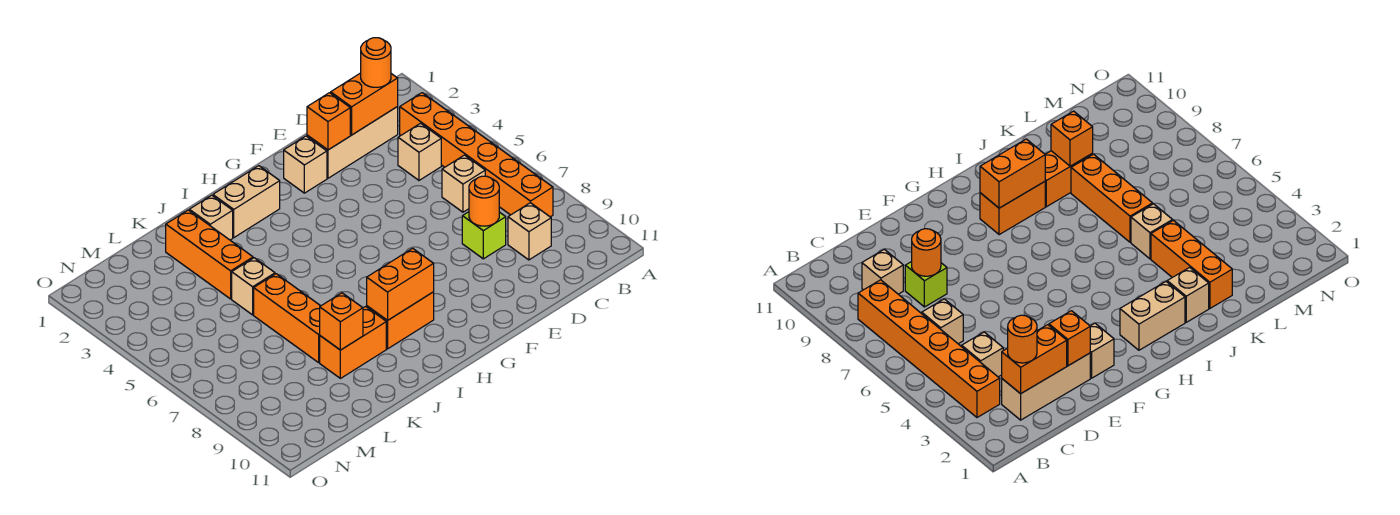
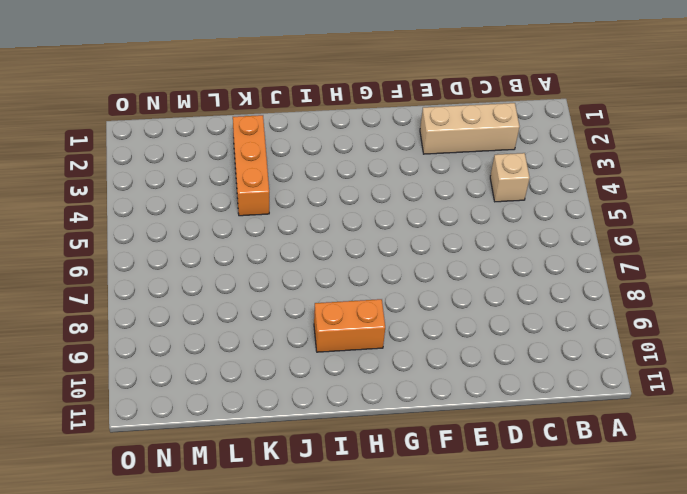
none -> orange 1x6 brick [400,93,553,217]
none -> tan 1x1 brick [442,155,485,212]
none -> tan 1x1 brick [508,203,551,260]

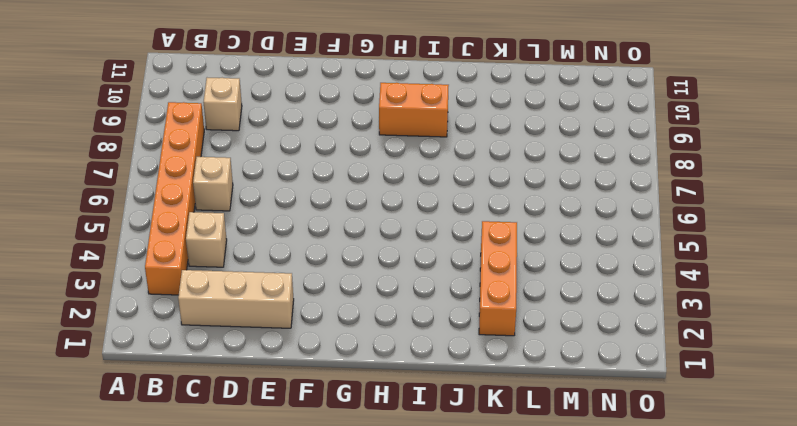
none -> lime 1x1 brick [462,212,506,259]
none -> tan 1x1 brick [284,136,327,193]
none -> tan 1x2 brick [213,166,280,237]

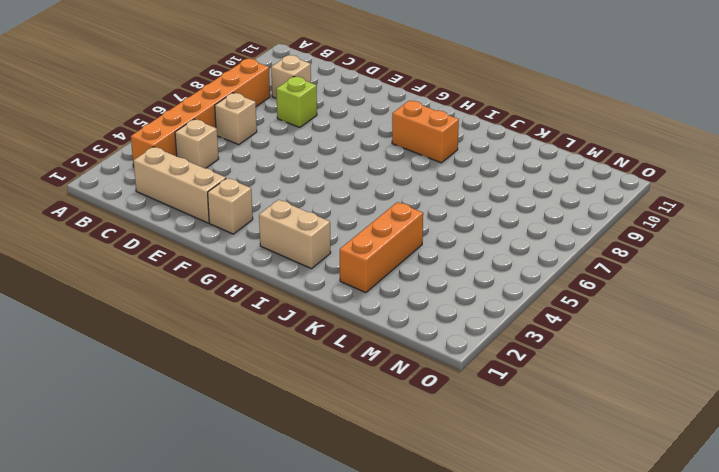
none -> tan 1x1 brick [189,195,233,240]
none -> orange 1x2 brick [320,307,386,378]
none -> tan 1x1 brick [232,258,275,315]

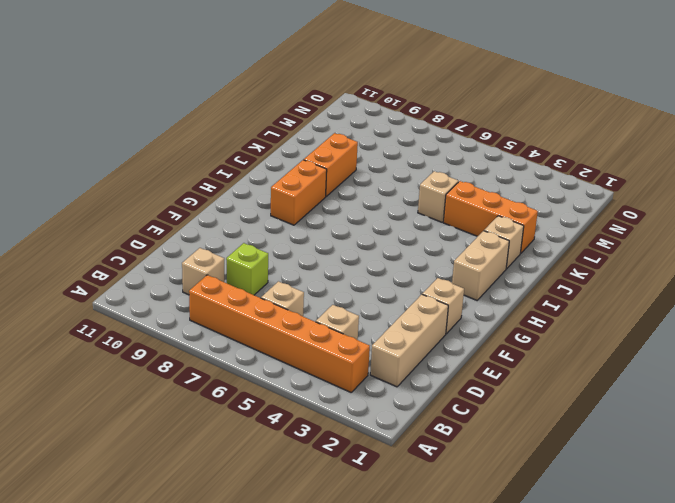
none -> orange 1x3 brick [254,274,320,363]
none -> orange 1x2 brick [331,73,398,135]
none -> orange 1x1 round brick [469,176,499,226]

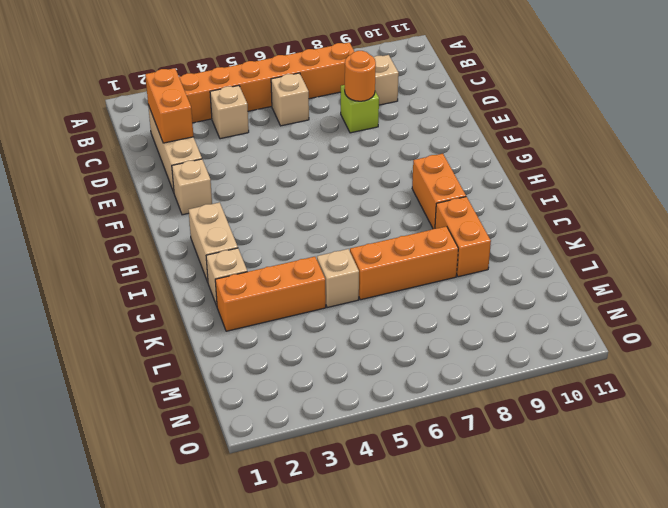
none -> orange 1x1 brick [307,93,350,150]
none -> orange 1x2 brick [367,248,434,320]
none -> orange 1x1 brick [320,293,363,350]

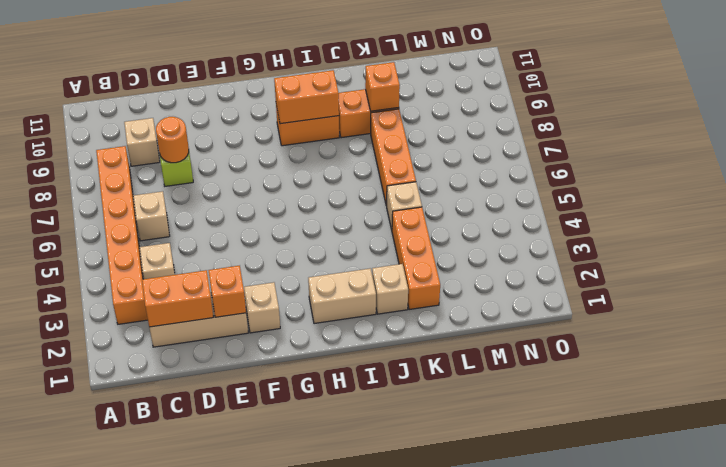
none -> orange 1x1 round brick [361,38,391,87]

